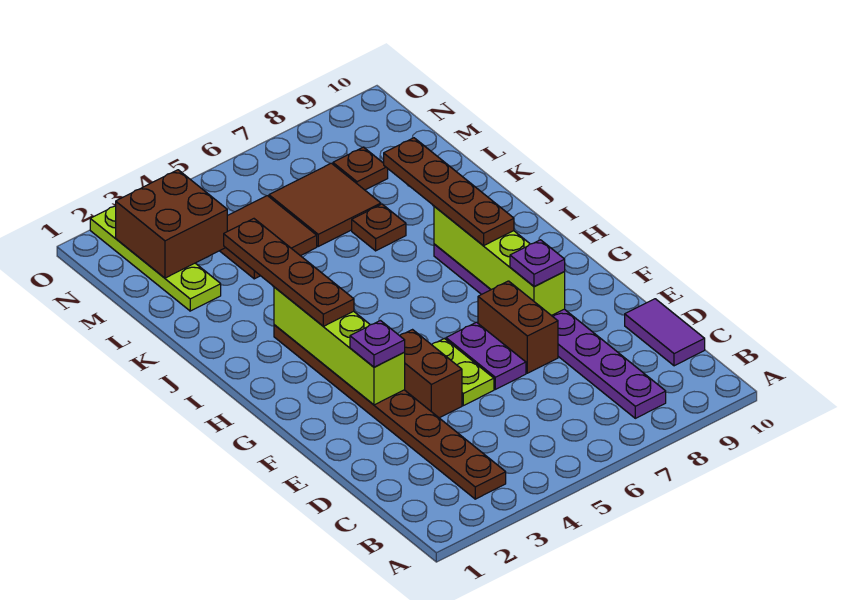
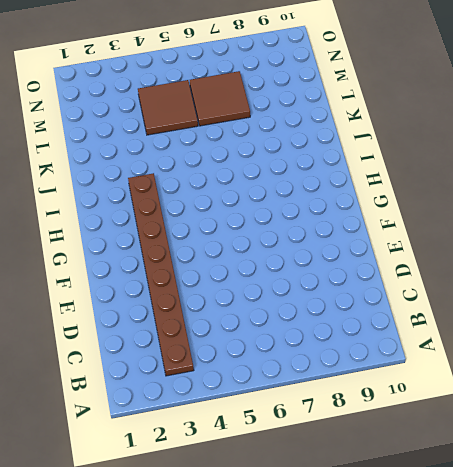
none -> purple 1x8 plate [434,244,666,418]
none -> purple 1x2 tile [625,299,705,366]
none -> brown 1x2 brick [400,330,462,418]

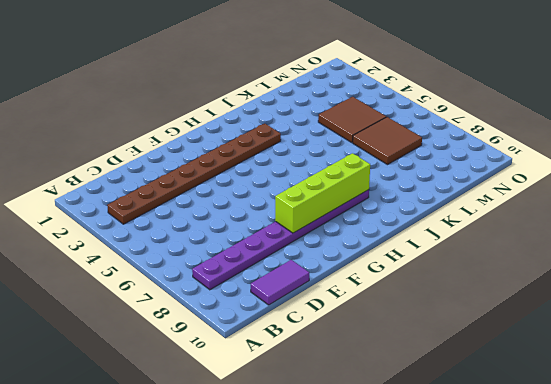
none -> brown 1x2 brick [400,330,462,418]
none -> lime 1x2 plate [432,339,494,406]
none -> purple 1x2 plate [446,322,526,389]

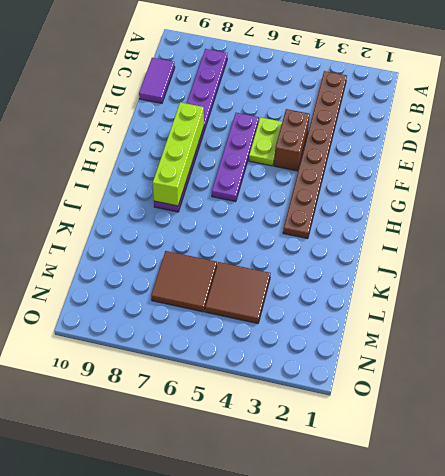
purple 1x4 plate [212,113,259,202] -> purple 1x2 plate [446,322,526,389]
none -> brown 1x2 brick [478,281,558,373]
none -> brown 1x1 plate [352,204,406,251]
none -> lime 1x4 plate [90,206,221,311]

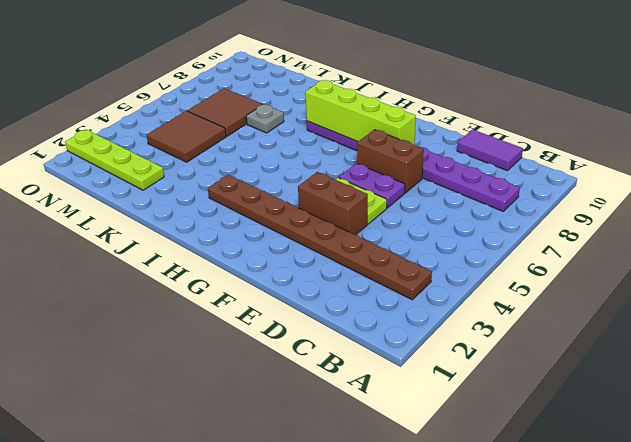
grey 1x1 plate [246,105,284,133] -> brown 1x1 plate [352,204,406,251]
none -> brown 1x1 plate [333,147,388,190]
none -> lime 1x4 brick [274,287,405,405]
none -> brown 2x2 brick [116,170,227,278]

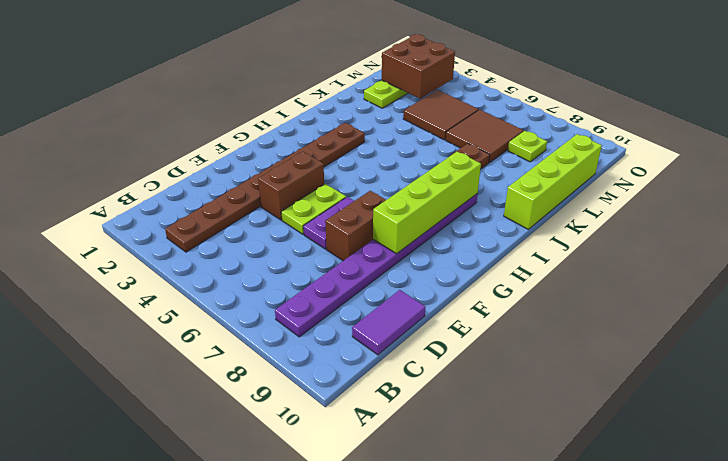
lime 1x4 brick [504,134,602,229] -> lime 1x4 brick moved to [274,287,405,405]
lime 1x1 plate [508,131,547,162] -> brown 1x1 plate [333,147,388,190]
none -> purple 1x1 plate [350,321,405,367]
none -> purple 1x1 plate [510,240,565,286]
none -> brown 1x4 plate [224,219,354,326]

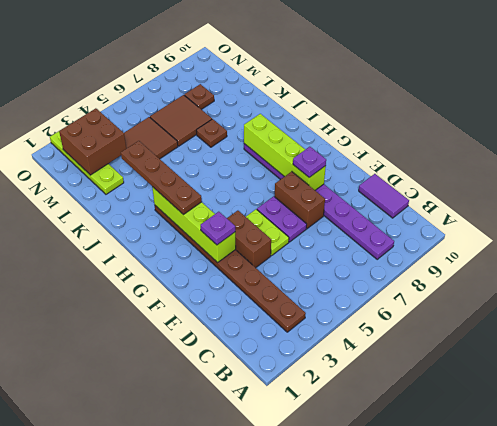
none -> brown 1x4 plate [384,138,514,246]

